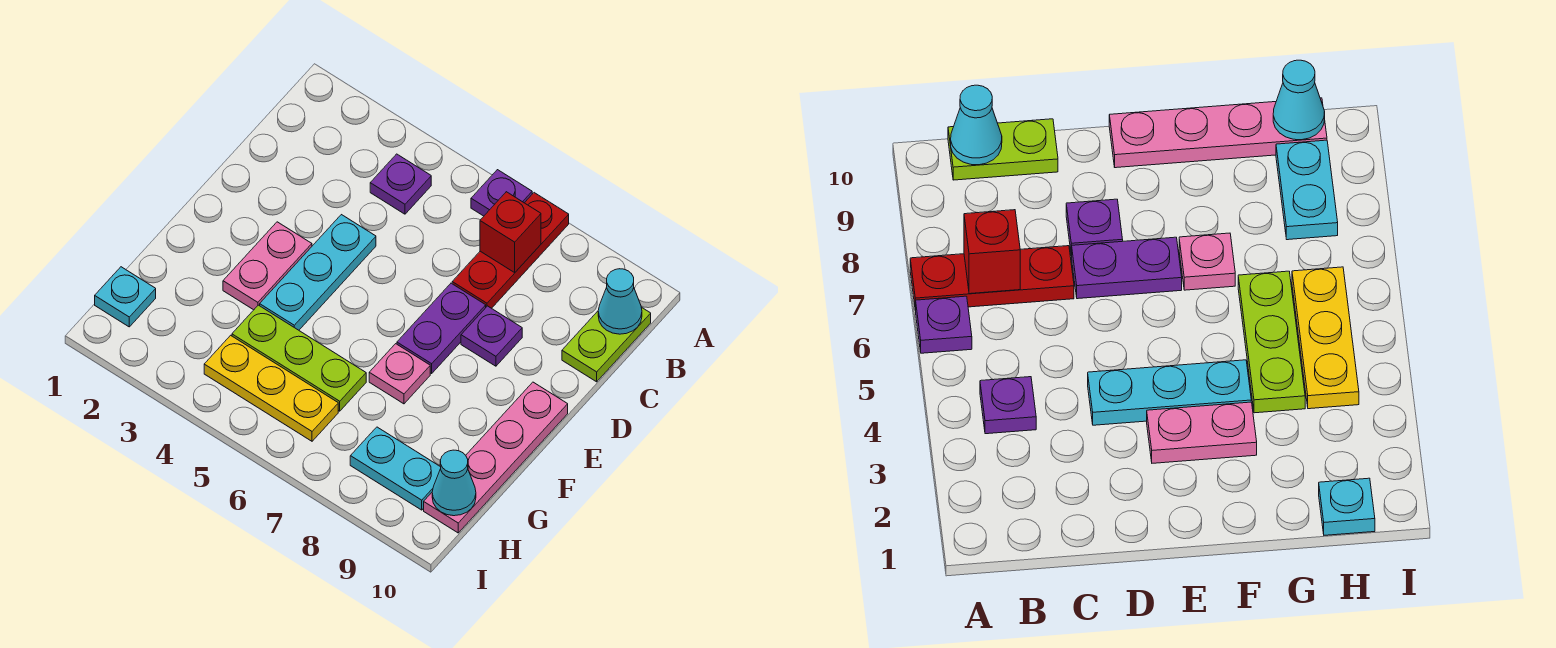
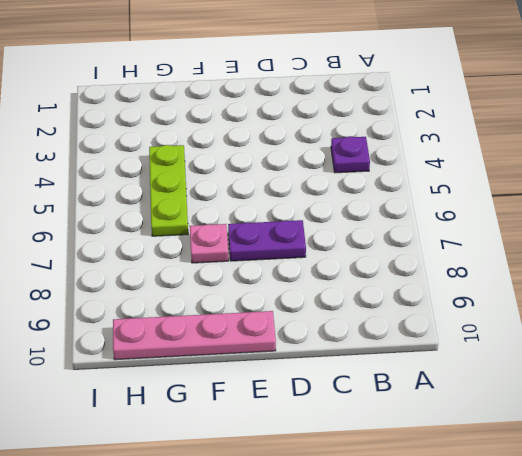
none -> purple 1x1 plate [471,170,532,216]
none -> red 1x3 plate [452,193,569,308]
none -> lime 1x2 plate [562,307,651,382]

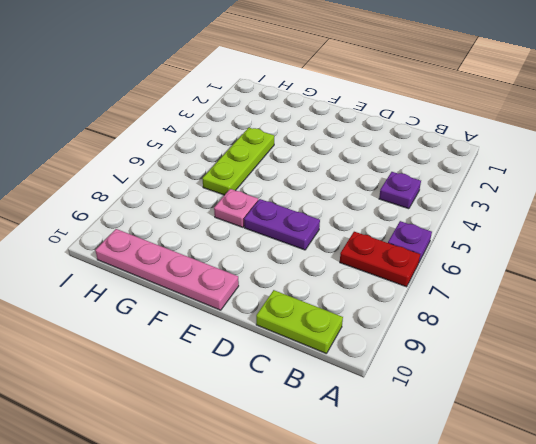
red 1x2 plate [340,232,420,287] -> red 1x3 plate [452,193,569,308]
none -> cyan 1x3 plate [260,215,376,330]
none -> purple 1x1 plate [461,306,522,366]
none -> pink 1x2 plate [223,222,312,310]

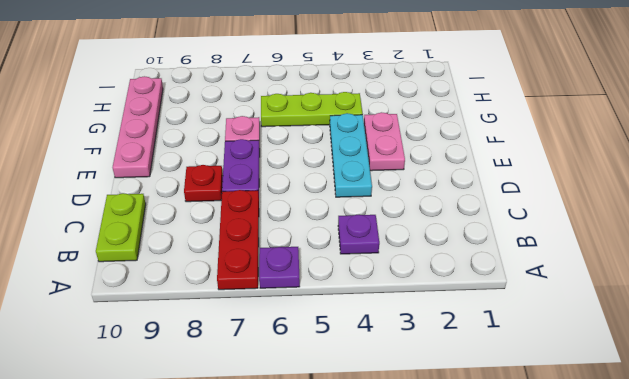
red 1x1 plate [184,165,223,202] -> purple 1x1 plate [461,306,522,366]
none -> cyan 1x1 plate [95,267,156,327]
none -> yellow 1x3 plate [204,335,338,441]
none -> cyan 1x2 plate [350,427,441,510]

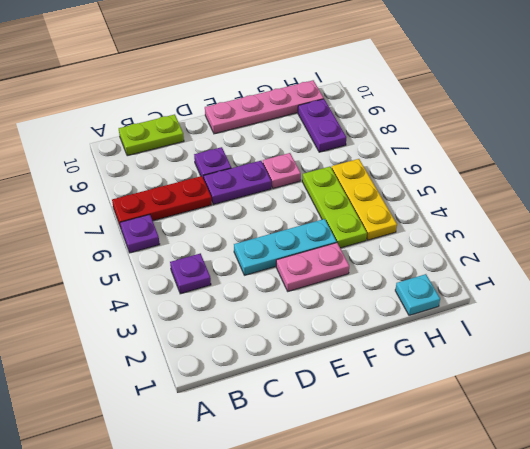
purple 1x2 plate [298,99,346,152] -> cyan 1x2 plate [350,427,441,510]
none -> red 1x1 brick [480,192,541,272]
none -> cyan 1x1 cone [598,269,642,334]
none -> cyan 1x1 cone [432,450,476,516]

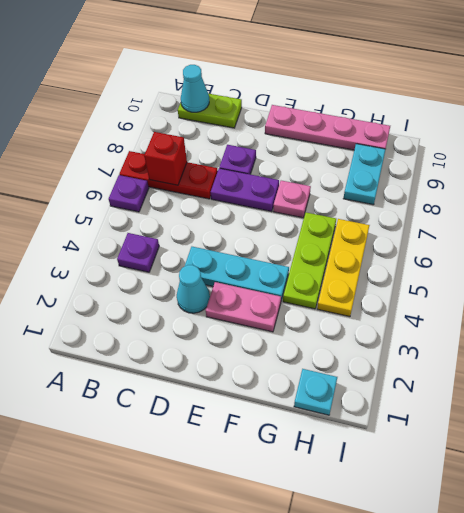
cyan 1x1 cone [177,265,210,313] -> cyan 1x1 cone moved to [432,450,476,516]

